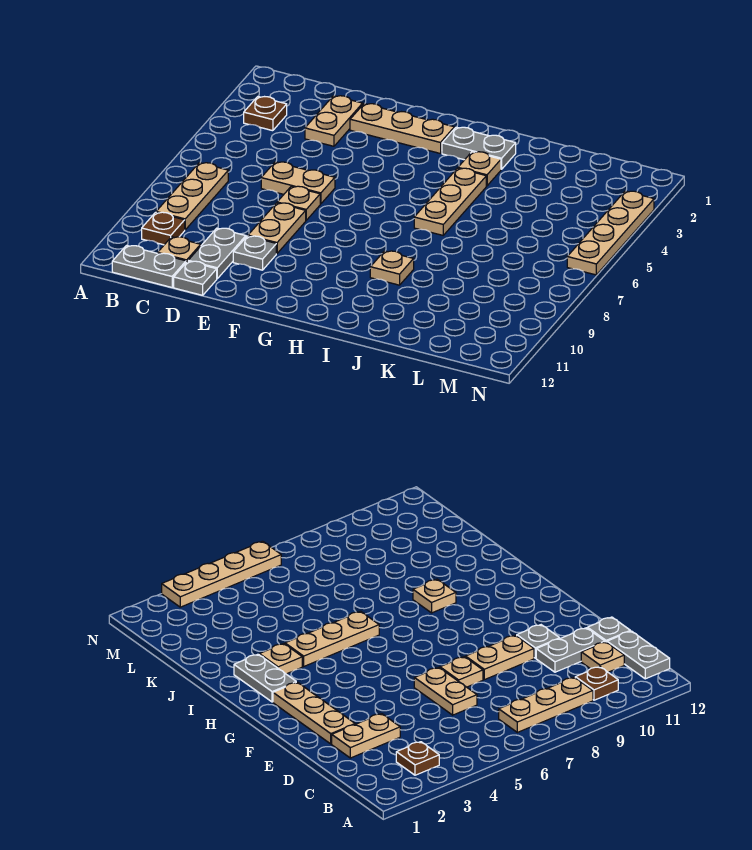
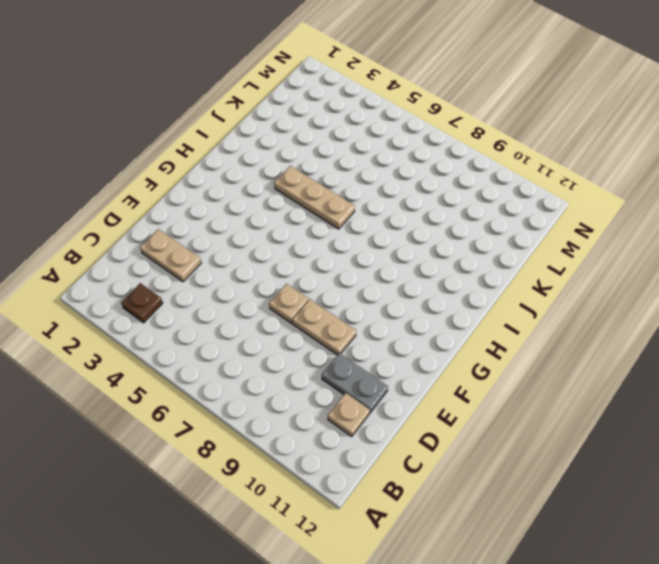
none -> tan 1x3 plate [156,163,228,230]
none -> brown 1x1 plate [142,212,185,245]
none -> grey 1x2 plate [112,246,186,287]

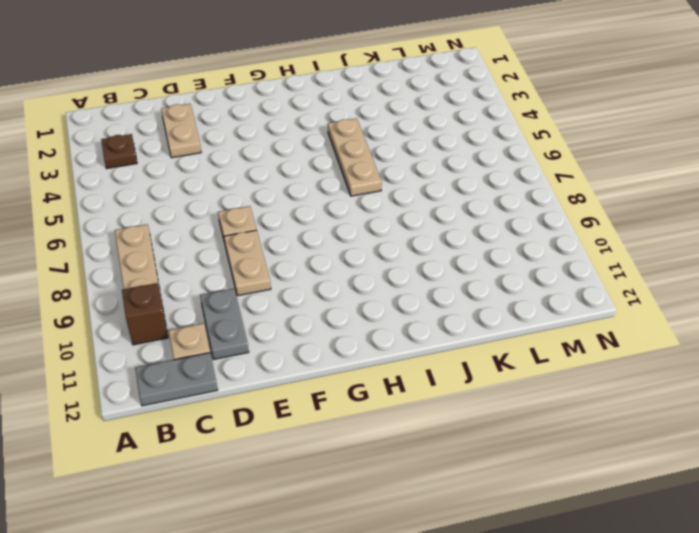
brown 1x1 brick [122,283,168,345] -> brown 1x1 plate [142,212,185,245]
none -> tan 1x2 plate [261,162,335,204]
none -> grey 1x1 plate [174,261,217,295]
none -> tan 1x3 plate [350,104,454,154]

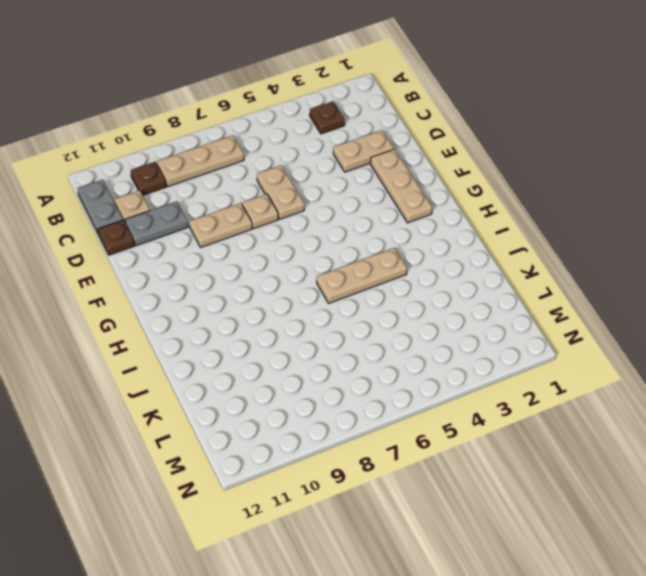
brown 1x1 plate [98,220,134,255] -> grey 1x1 plate [174,261,217,295]
none -> grey 1x1 plate [233,236,276,270]
none -> grey 1x2 plate [442,127,516,169]
none -> tan 1x1 plate [458,152,501,186]

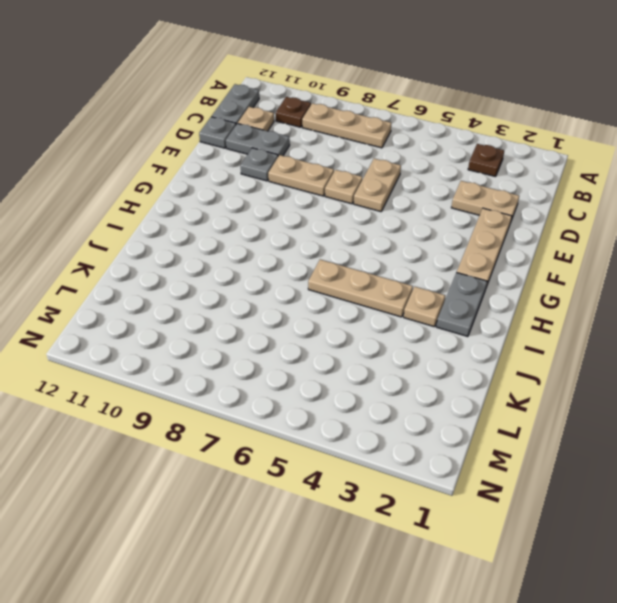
none -> tan 1x1 plate [370,251,414,285]
none -> tan 1x4 plate [567,191,654,275]

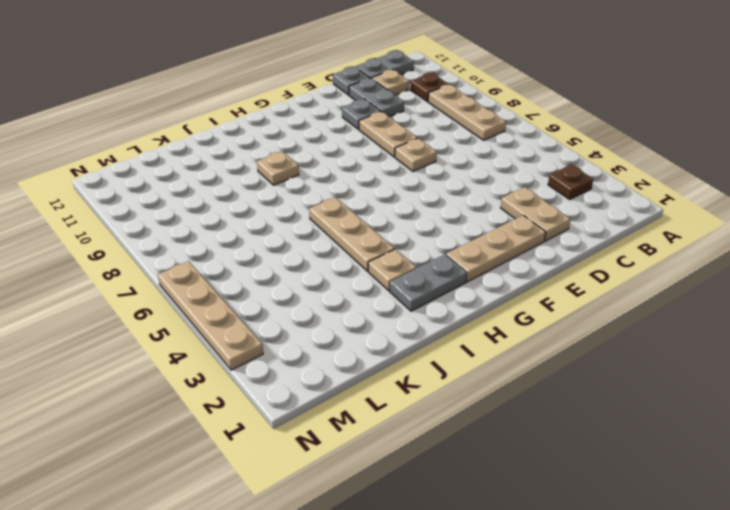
none -> tan 1x2 plate [261,162,335,204]

